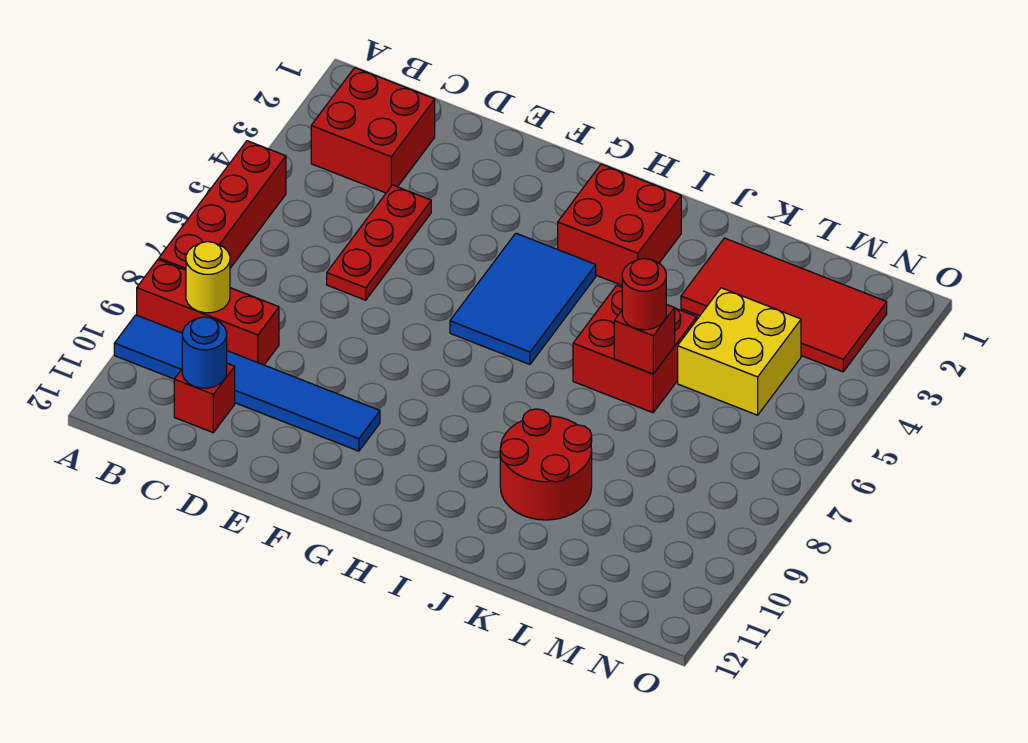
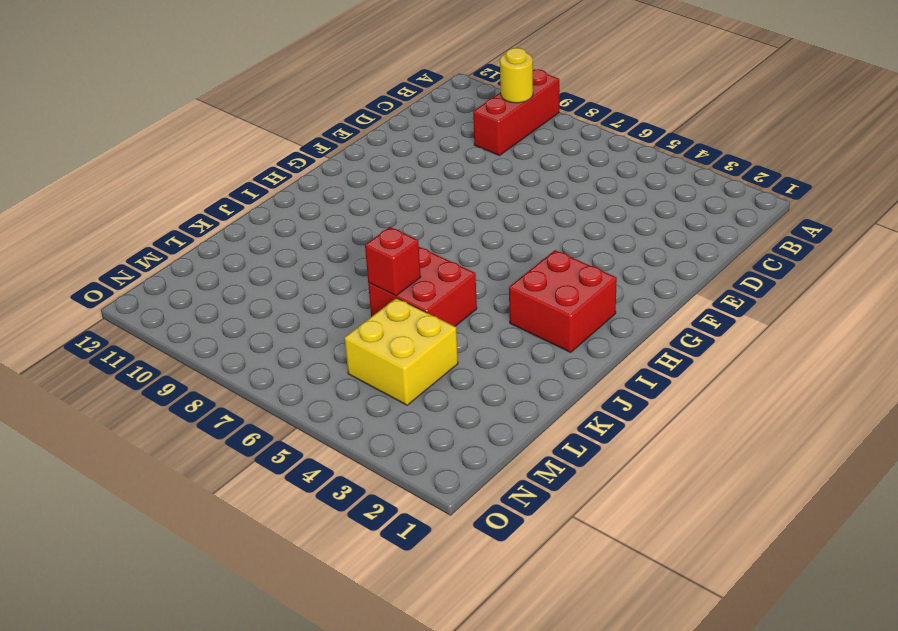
none -> red 1x4 brick [159,141,286,270]
none -> blue 1x6 tile [114,315,380,451]
none -> red 2x2 brick [311,68,435,193]

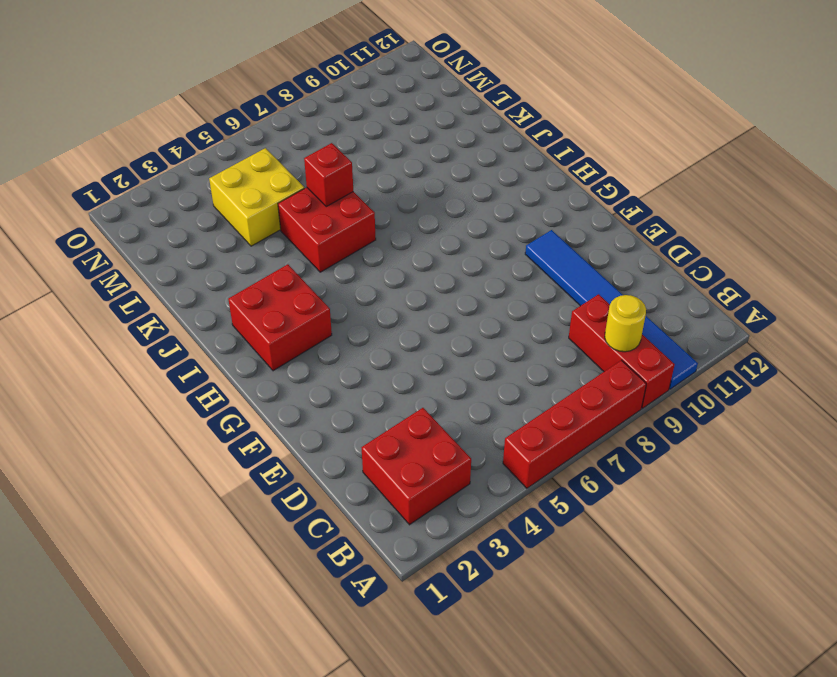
none -> red 1x1 brick [174,363,235,432]
none -> red 1x3 plate [327,185,431,300]
none -> blue 2x3 tile [450,233,596,364]

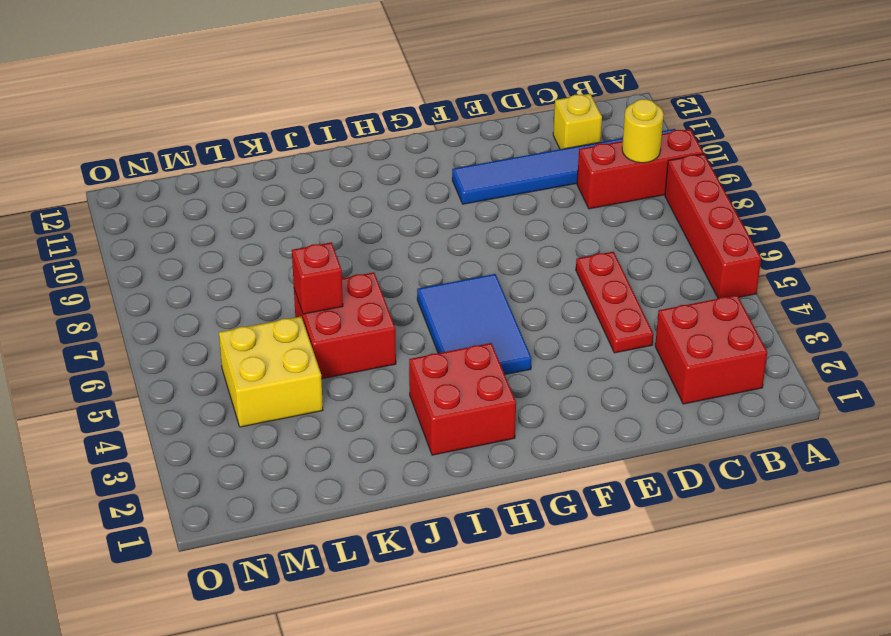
yellow 1x1 brick [553,94,602,149] -> red 1x1 brick [174,363,235,432]
none -> red 2x2 round brick [500,409,592,520]
none -> red 2x4 tile [681,238,887,372]
none -> blue 1x1 round brick [182,317,227,388]

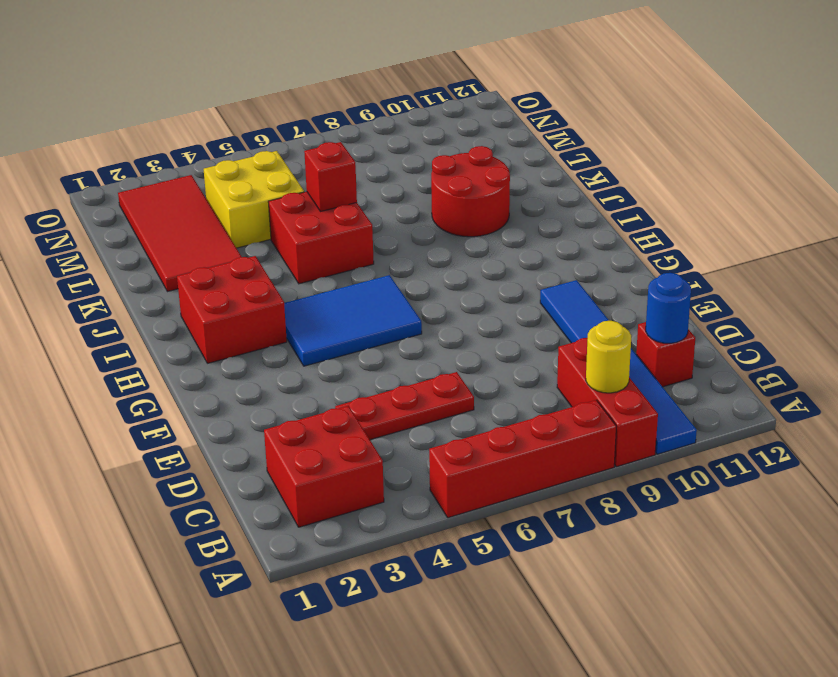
none -> red 1x1 round brick [622,258,666,330]

